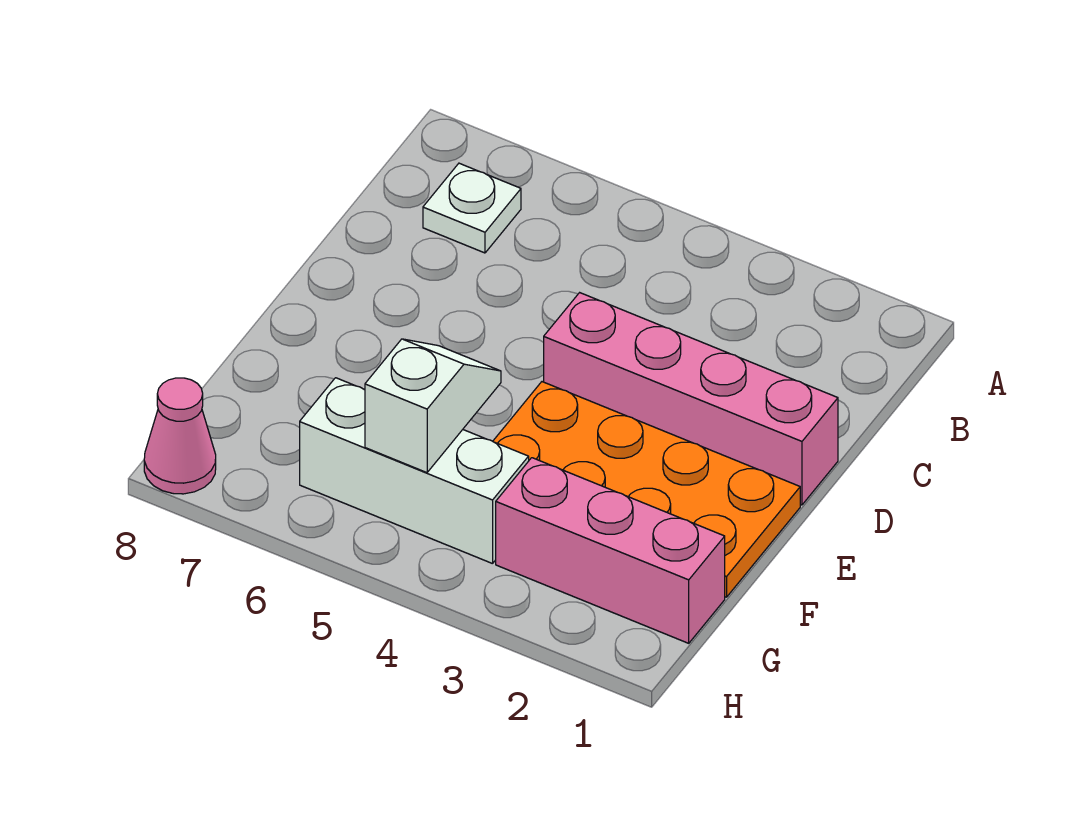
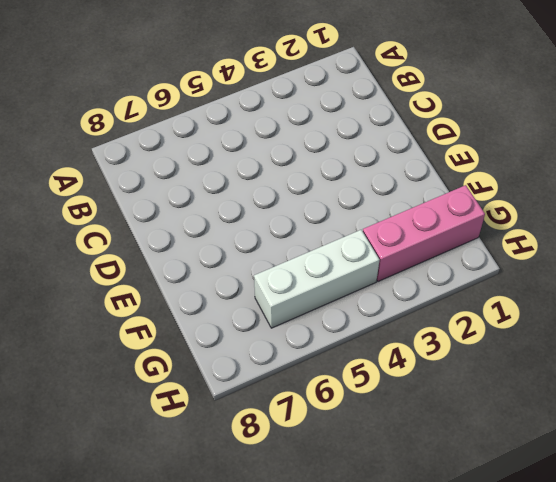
none -> white 1x1 plate [423,163,521,253]
none -> pink 1x4 brick [544,293,838,505]

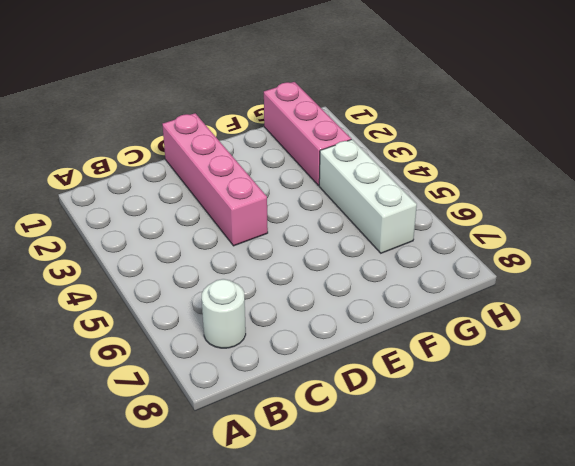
white 1x1 round brick [202,279,246,348] -> white 1x1 plate [423,163,521,253]
none -> orange 2x4 plate [493,382,800,597]
none -> pink 1x1 cone [144,378,216,494]

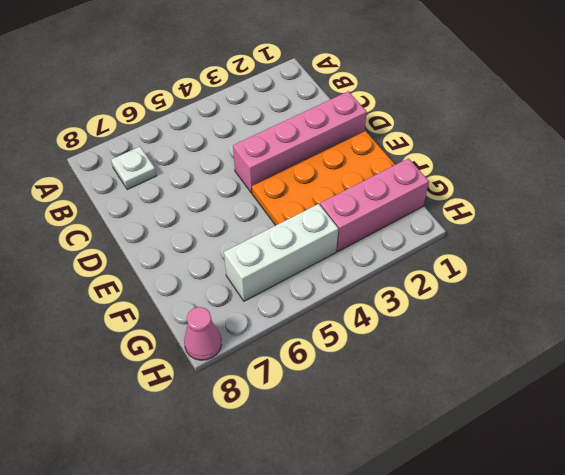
none -> white 1x2 slope [365,339,501,473]

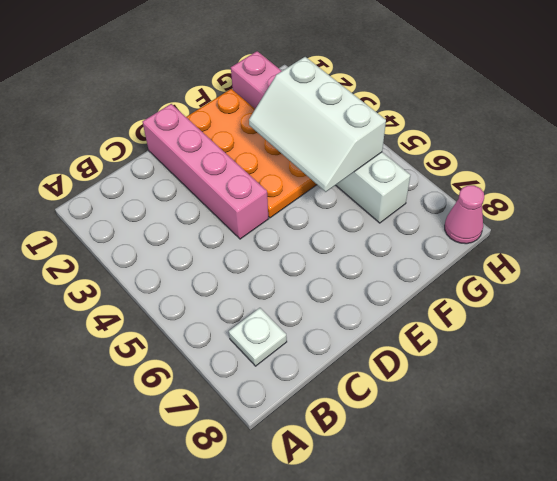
white 2x3 slope [249,57,386,192] -> white 1x2 slope [365,339,501,473]

